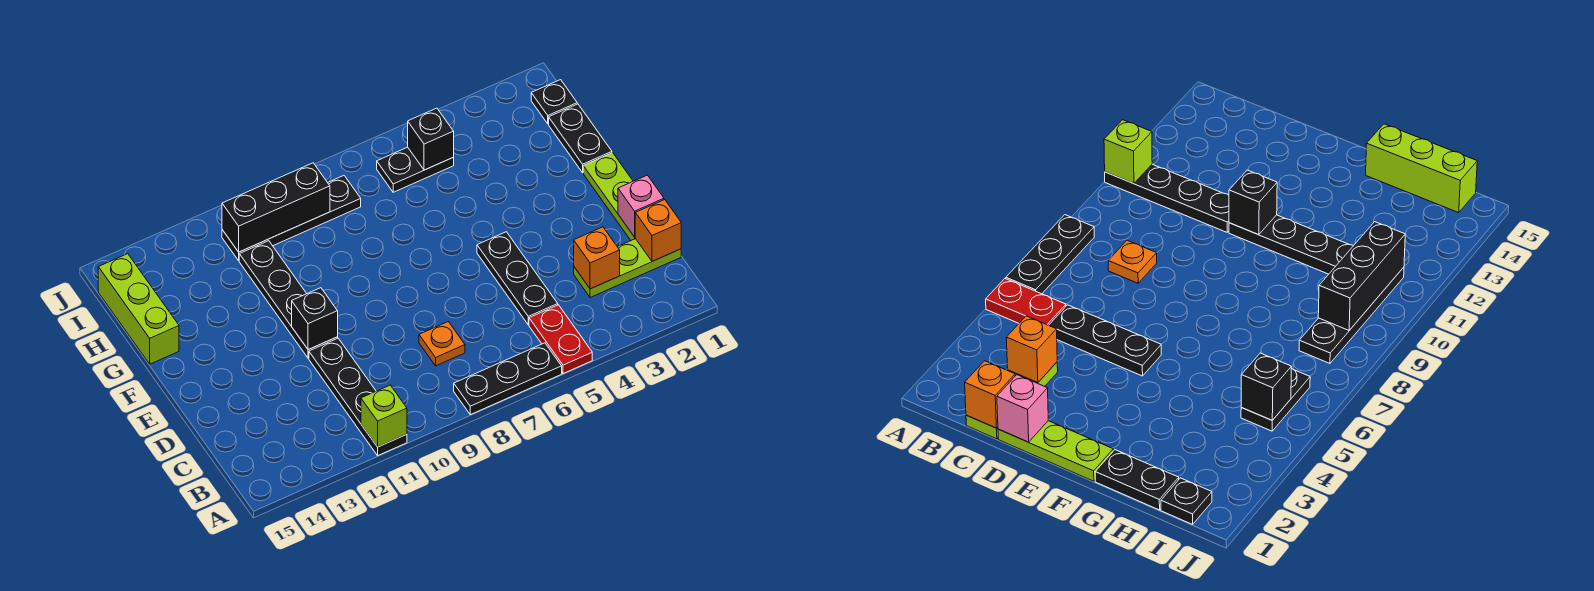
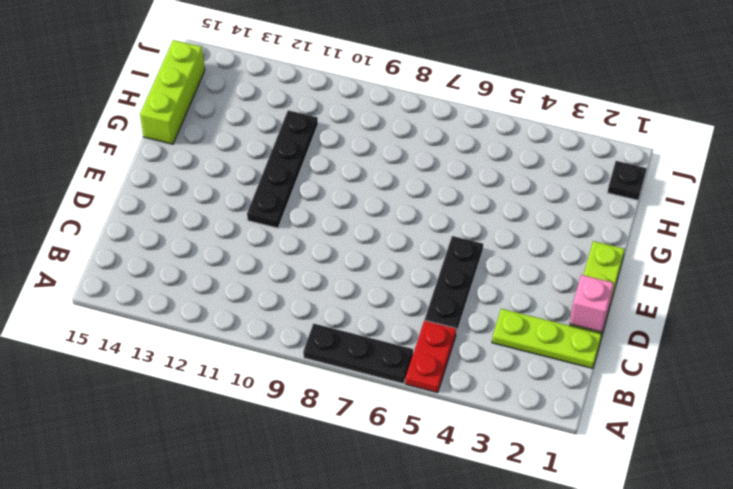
none -> black 1x4 plate [309,338,407,456]
none -> orange 1x1 plate [419,322,465,366]
none -> black 1x2 plate [549,104,612,173]

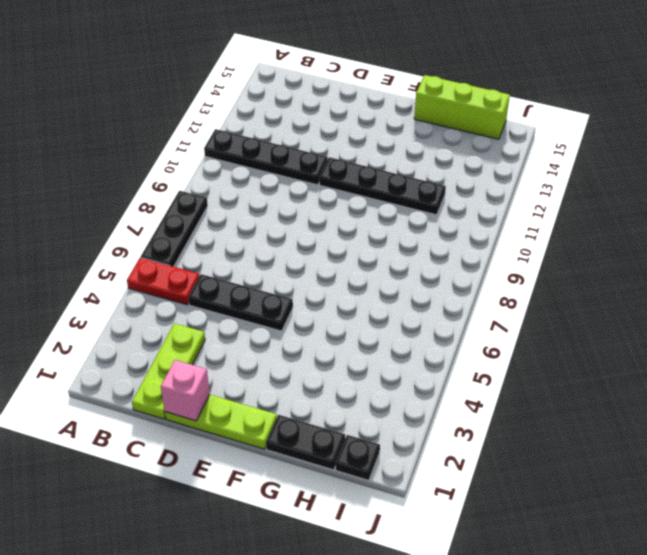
none -> orange 1x1 plate [419,322,465,366]
none -> black 1x2 plate [377,147,454,192]
none -> black 1x4 plate [222,176,361,261]

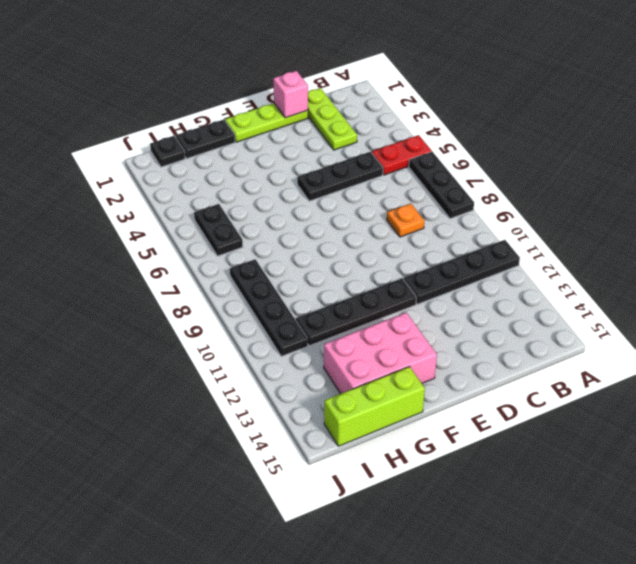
pink 2x3 brick [324,313,437,394] -> none
none -> lime 1x1 brick [361,385,407,447]
none -> orange 1x1 brick [635,200,681,261]
none -> orange 1x1 brick [574,227,620,289]

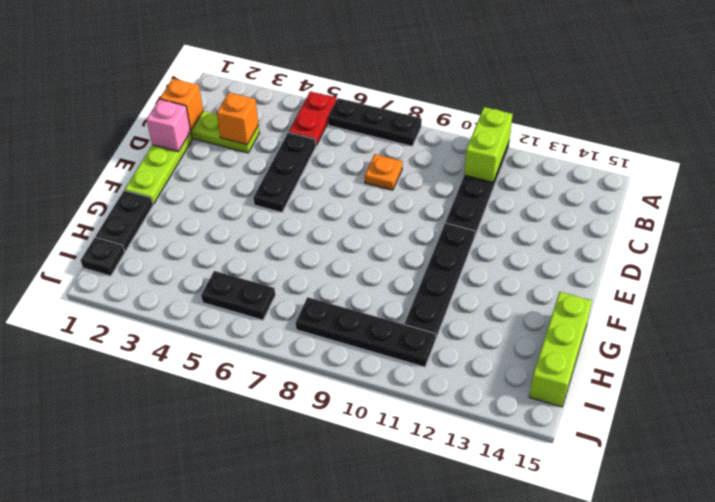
lime 1x2 brick [464,107,513,182] -> lime 1x1 brick [361,385,407,447]
none -> black 1x1 brick [292,288,338,350]
none -> black 1x1 brick [408,108,454,170]
none -> black 1x3 brick [222,163,330,252]

